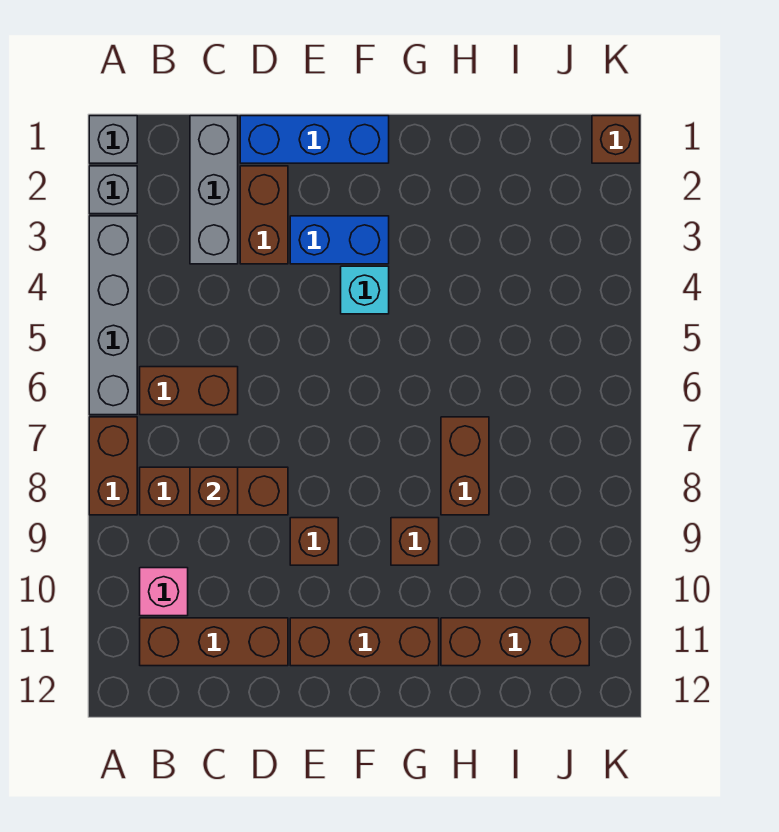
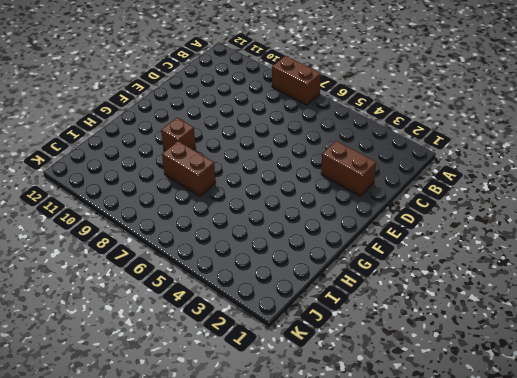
none -> grey 1x1 brick [89,116,137,163]
none -> grey 1x1 brick [89,166,137,214]
none -> grey 1x4 brick [89,216,137,415]

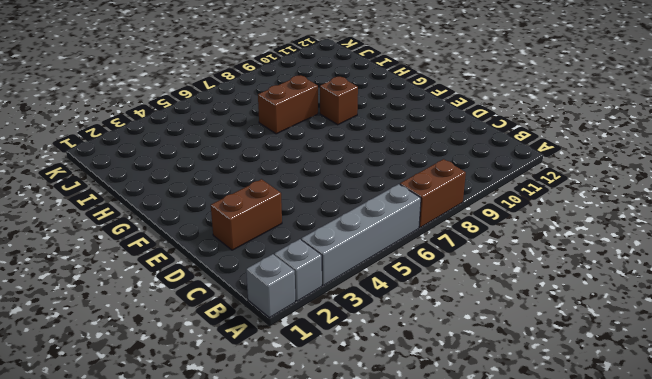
none -> brown 1x2 brick [140,367,238,415]
none -> brown 1x3 brick [140,467,288,515]
none -> pink 1x1 brick [140,568,188,616]

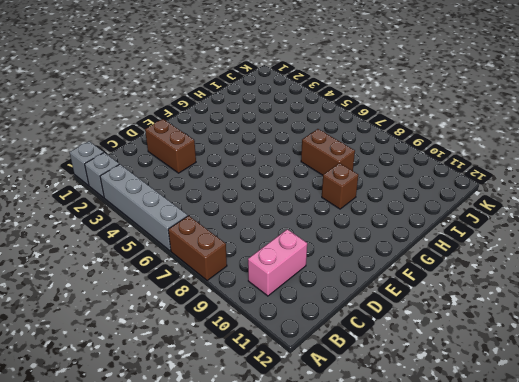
pink 1x2 brick [248,229,307,296] -> pink 1x1 brick [140,568,188,616]
none -> brown 1x2 brick [140,367,238,415]
none -> brown 1x3 brick [140,467,288,515]
none -> brown 1x3 brick [140,618,288,666]

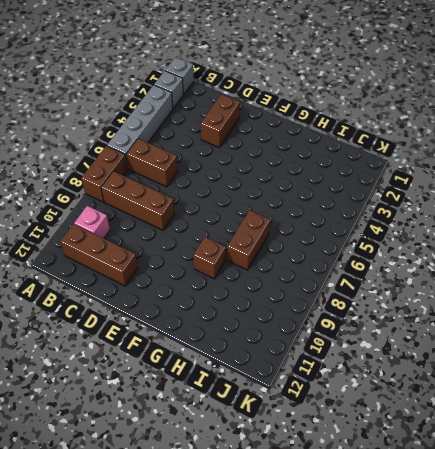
none -> grey 1x3 brick [190,116,238,264]
none -> blue 1x3 brick [240,116,389,163]
none -> blue 1x2 brick [290,216,389,264]

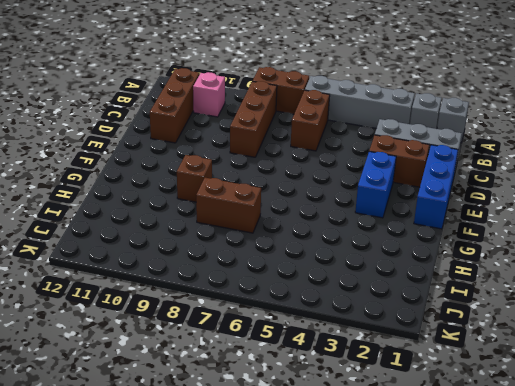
none -> brown 1x1 brick [290,518,338,565]
none -> brown 1x3 brick [290,618,439,666]
none -> cyan 1x1 brick [341,266,389,314]

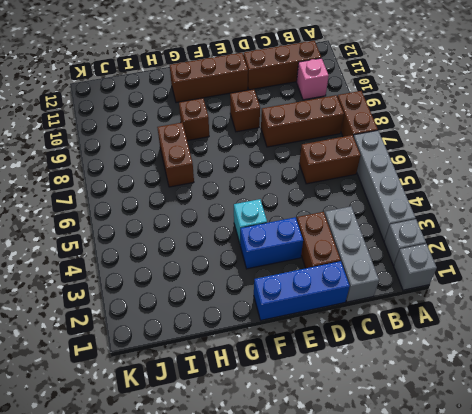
none -> brown 1x3 brick [441,618,589,666]
none -> brown 1x1 brick [592,116,640,163]
none -> brown 1x1 brick [190,467,238,515]

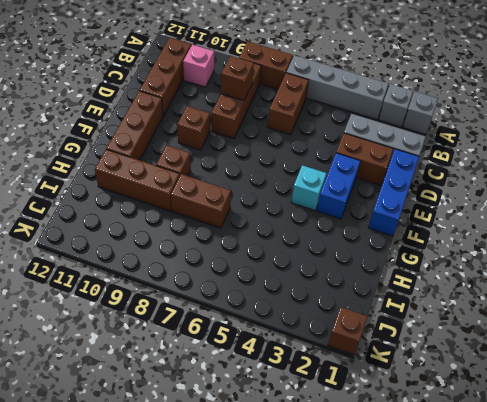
brown 1x3 brick [95,149,180,211] -> brown 1x3 brick turned to [441,618,589,666]

